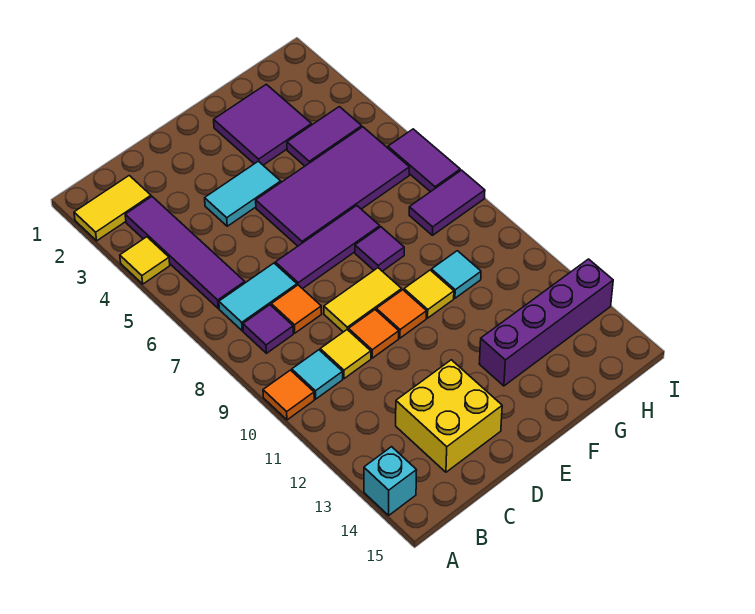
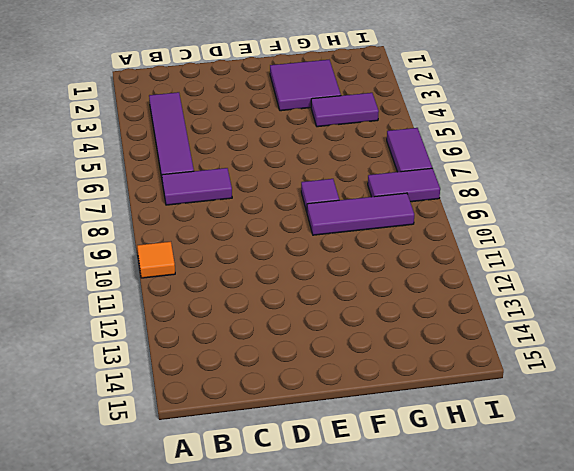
purple 1x2 tile [162,168,232,205] -> cyan 1x2 tile [219,263,297,331]
purple 1x3 tile [307,193,414,235] -> purple 1x3 tile moved to [275,206,380,289]
none -> yellow 1x2 tile [74,176,151,241]
none -> yellow 1x1 tile [120,237,170,284]
none -> cyan 1x1 brick [364,447,417,515]

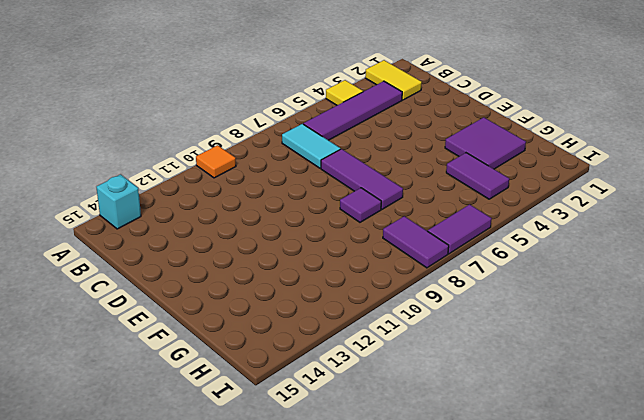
none -> purple 1x1 tile [243,305,293,353]
none -> cyan 1x1 tile [292,350,343,399]
none -> orange 1x1 tile [271,285,322,333]

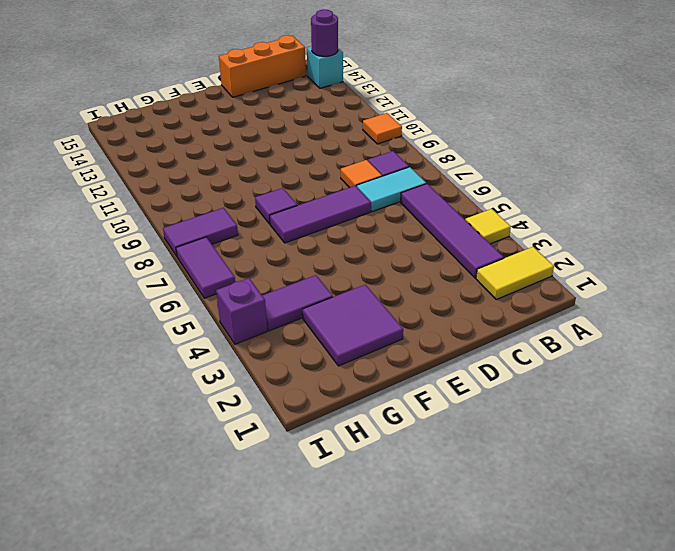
purple 1x1 round brick [311,10,338,56] -> none
orange 1x3 brick [219,35,306,97] -> none
purple 1x1 brick [216,278,267,344] -> none
none -> cyan 1x1 tile [292,350,343,399]
none -> yellow 1x1 tile [320,330,371,379]
none -> yellow 2x2 brick [396,360,502,472]

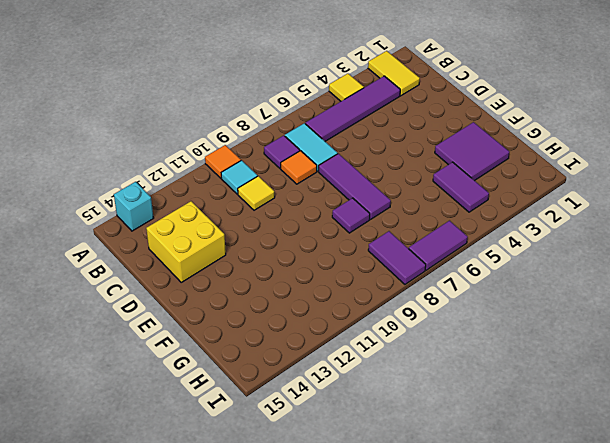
none -> cyan 1x2 tile [205,161,281,226]
none -> yellow 1x2 tile [324,268,402,332]
none -> orange 1x1 tile [349,310,399,358]

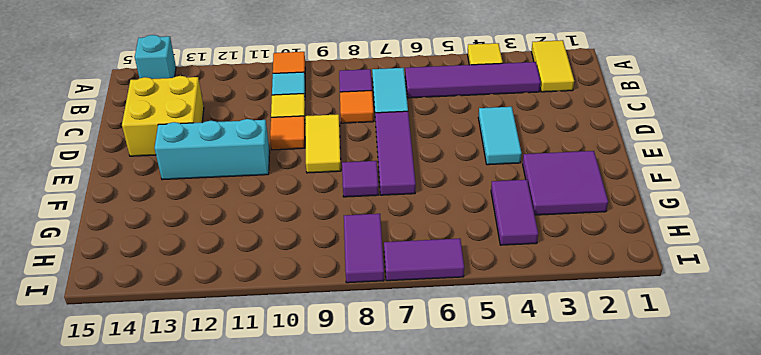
cyan 1x3 brick [155,119,270,180] -> none
none -> purple 2x4 tile [256,127,409,246]
none -> orange 1x1 tile [376,290,427,338]
none -> yellow 1x1 tile [404,270,454,318]

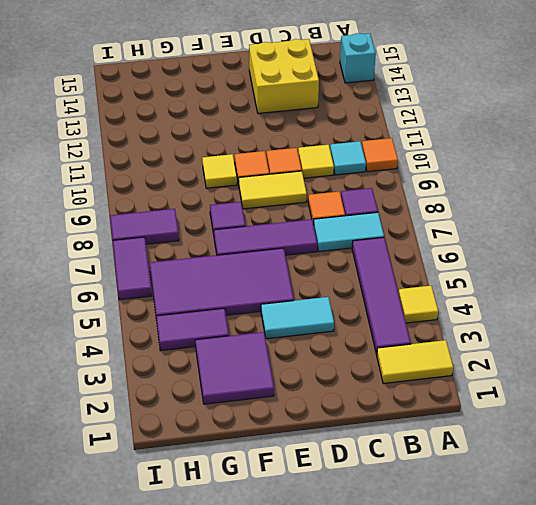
none -> purple 1x4 brick [479,259,613,386]
none -> cyan 1x1 tile [431,251,481,298]

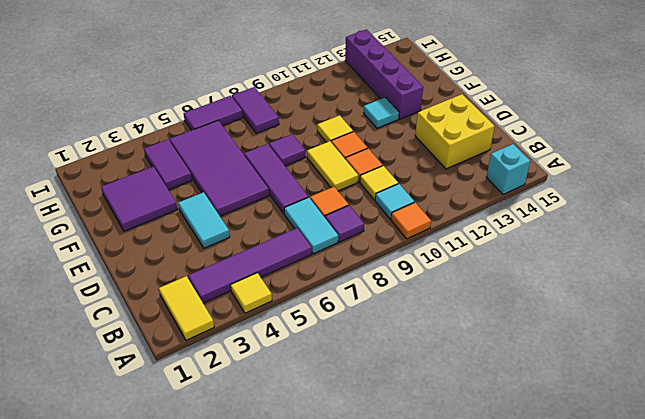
cyan 1x1 tile [364,97,399,128] -> cyan 1x1 tile moved to [431,251,481,298]

